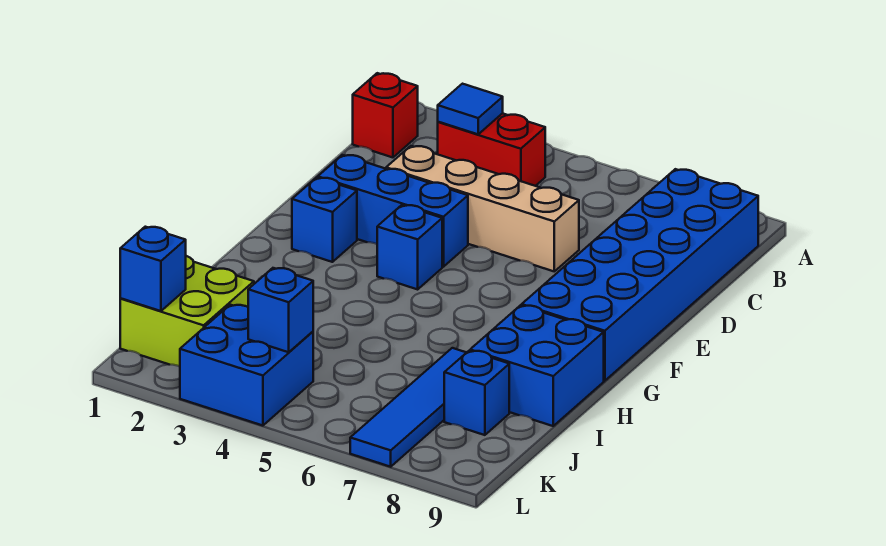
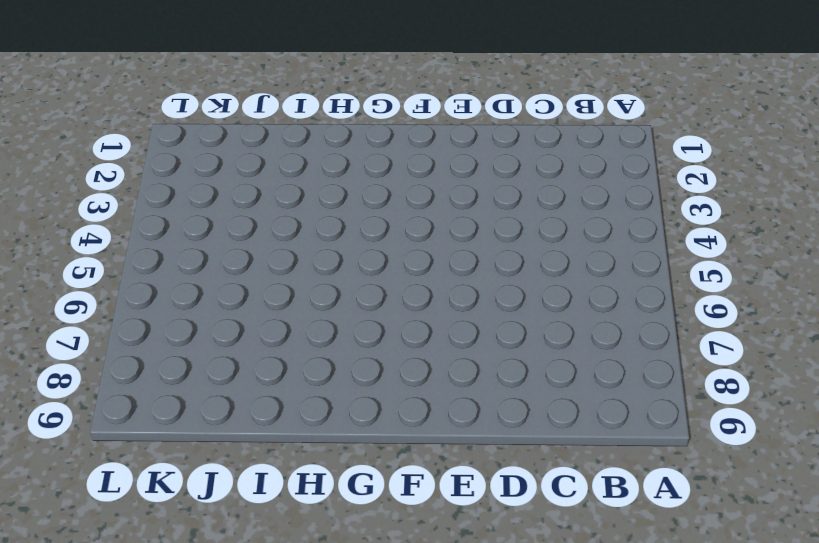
none -> red 1x1 brick [353,73,418,157]
none -> red 1x2 brick [438,113,545,186]
none -> blue 2x6 brick [522,169,758,381]

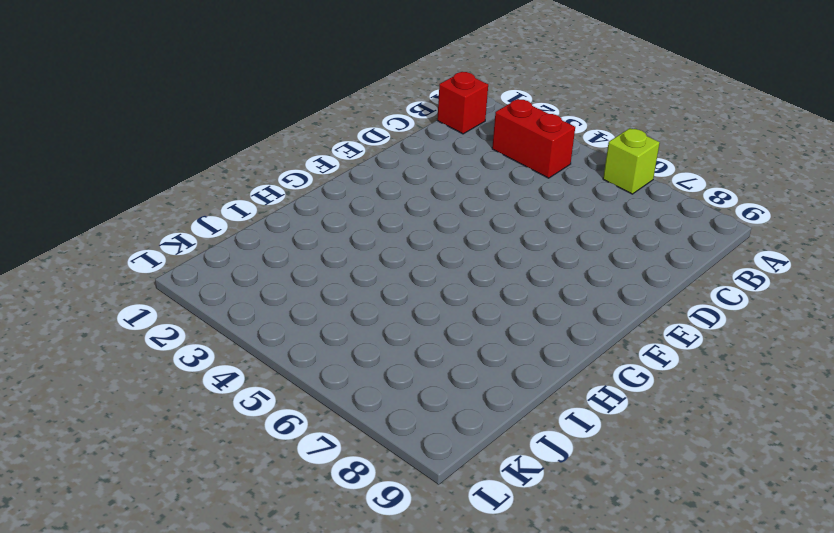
lime 1x1 brick [603,128,660,194] -> none
none -> blue 2x6 brick [522,169,758,381]
none -> tan 1x4 brick [386,146,579,271]
none -> blue 1x3 brick [318,155,468,267]

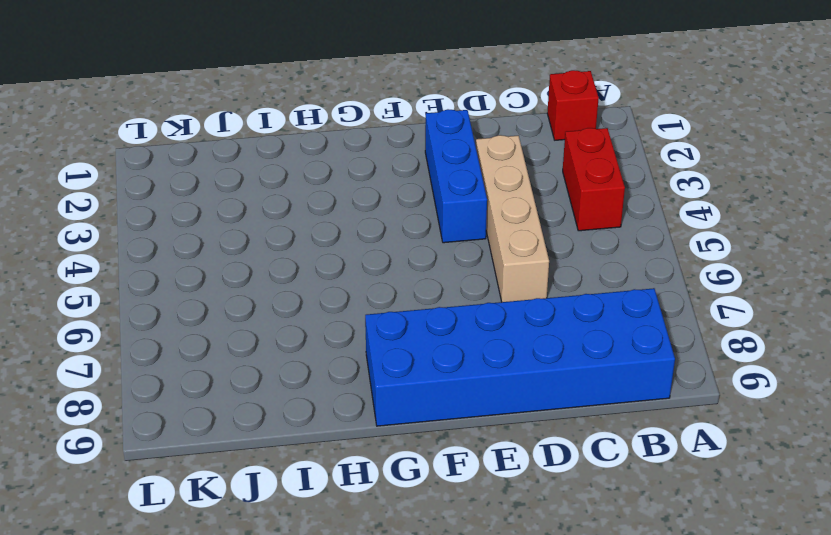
none -> blue 1x1 brick [292,178,357,262]
none -> blue 1x1 brick [377,205,442,289]
none -> blue 2x2 brick [470,305,604,426]

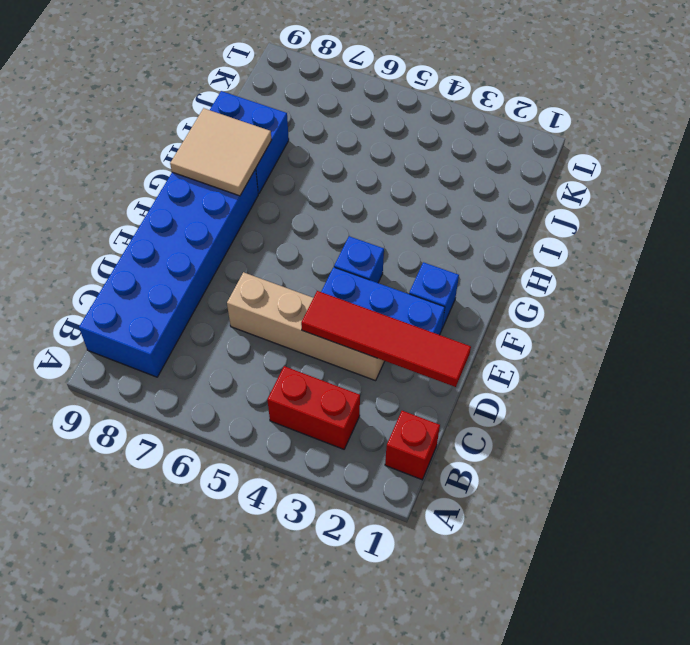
red 1x4 tile [301,291,471,387] -> none
tan 2x2 tile [170,108,271,196] -> none
none -> blue 1x4 tile [350,348,467,467]
none -> lime 2x2 brick [120,256,254,367]
none -> blue 1x1 brick [444,351,509,435]

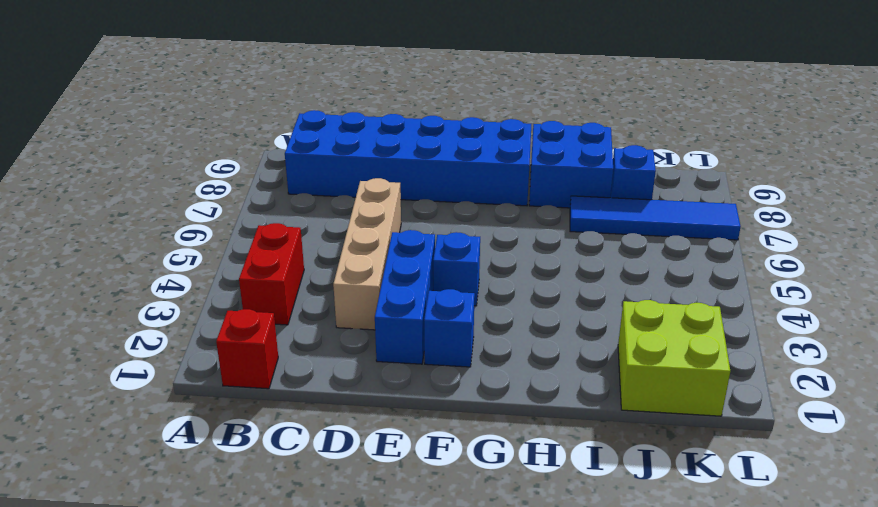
none -> blue 2x2 brick [180,305,313,426]
none -> blue 1x1 tile [438,84,503,134]
none -> blue 1x1 brick [120,227,186,311]

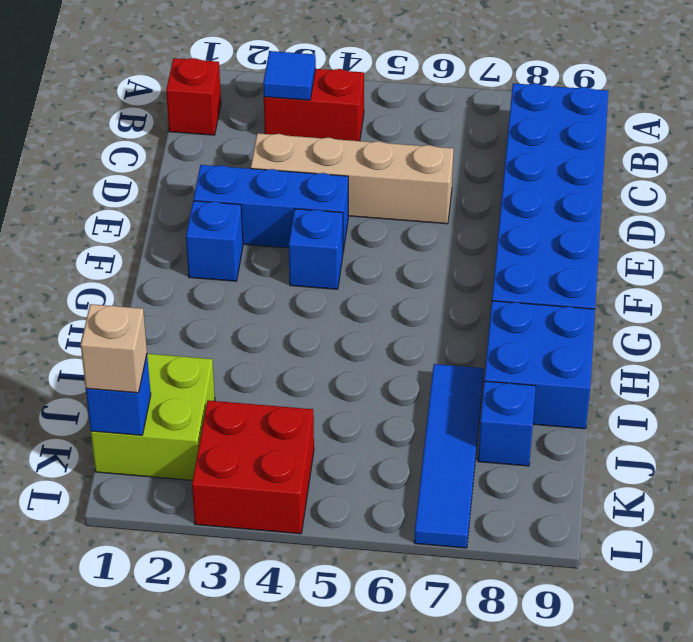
tan 1x1 brick [81,304,147,393] -> none
red 2x2 brick [192,400,314,534] -> blue 2x2 brick [180,305,313,426]
none -> blue 1x1 brick [248,268,313,352]

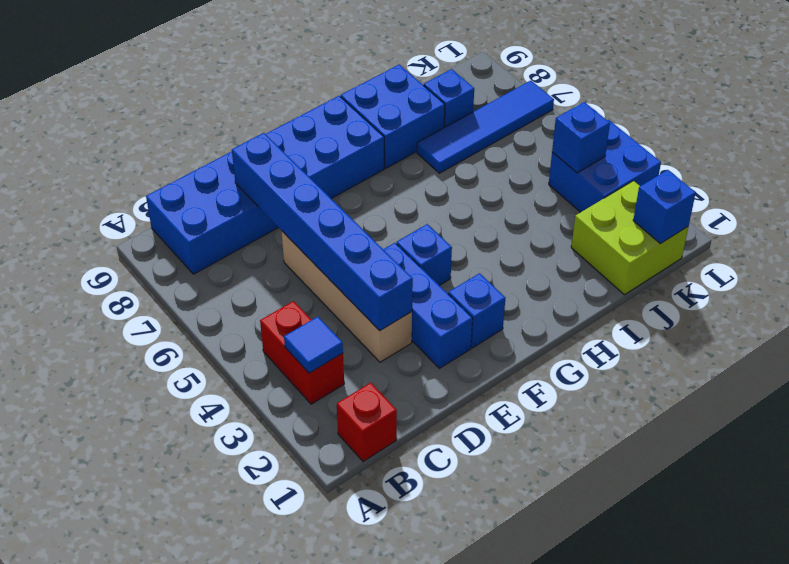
blue 1x6 brick [232,133,413,331] -> none

